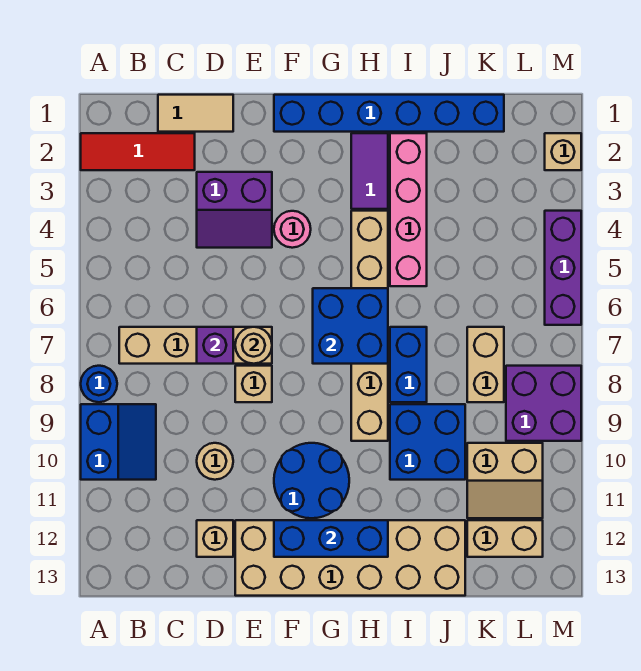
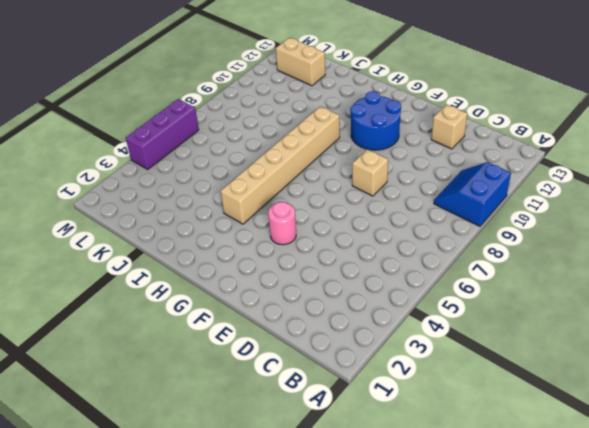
none -> red 1x3 tile [81,133,195,170]
none -> blue 1x1 round brick [81,366,117,402]
none -> tan 1x4 brick [119,327,272,364]

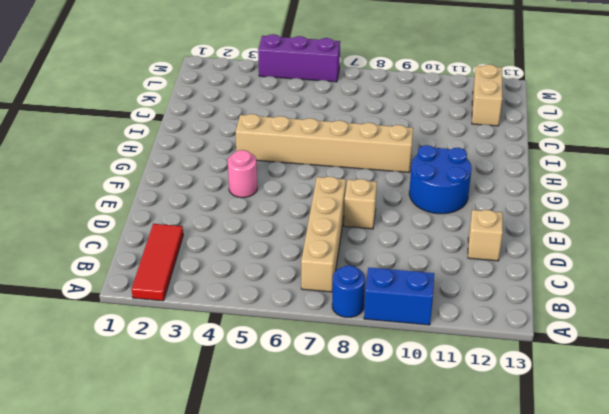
none -> tan 1x2 tile [158,95,233,132]
none -> purple 2x2 slope [197,172,272,248]
none -> tan 1x1 round brick [197,443,233,480]

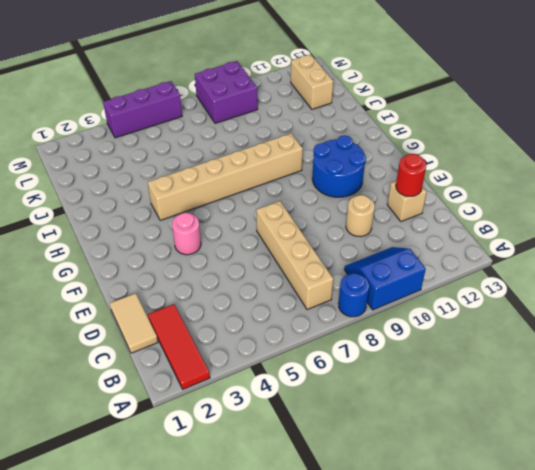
red 1x1 round brick [396,154,426,196] -> none
none -> purple 2x2 slope [197,172,272,248]
none -> tan 1x1 brick [235,366,272,402]
none -> tan 2x6 brick [235,520,465,596]

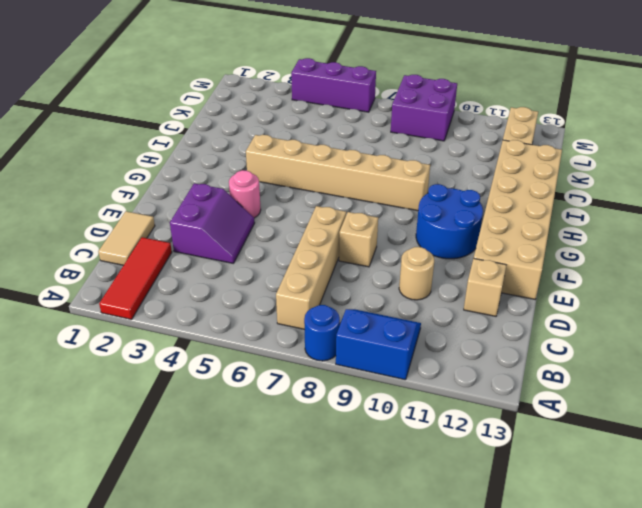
none -> blue 1x6 brick [274,95,504,132]
none -> purple 1x2 tile [351,133,388,209]
none -> pink 1x4 brick [390,133,427,286]

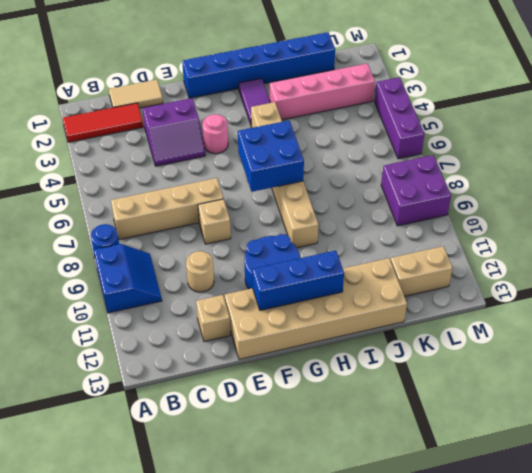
pink 1x4 brick [270,64,375,120] -> pink 1x4 brick turned to [390,133,427,286]
none -> blue 1x2 brick [390,327,427,402]
none -> blue 2x2 brick [390,404,465,480]
none -> tan 1x2 brick [467,327,504,402]

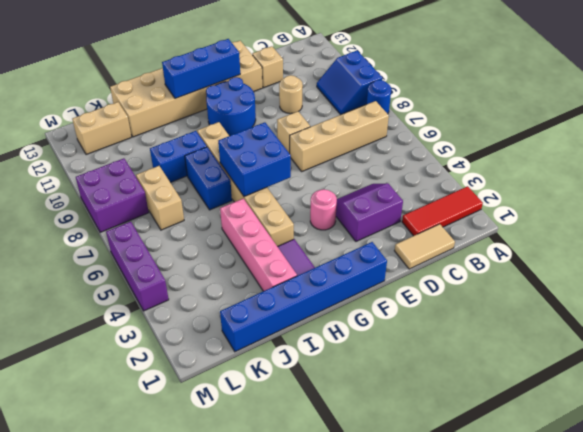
blue 1x2 brick [150,131,207,183] -> blue 2x2 brick [390,404,465,480]
none -> tan 2x2 slope [467,443,543,518]
none -> tan 1x1 brick [545,133,581,170]
none -> purple 1x1 brick [197,327,233,364]

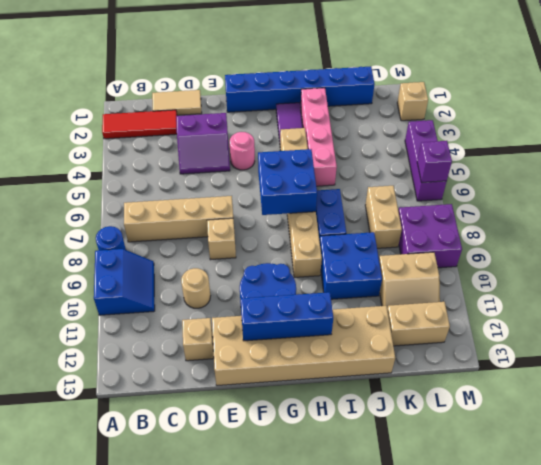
purple 1x1 brick [417,141,452,182] -> purple 1x1 brick moved to [197,327,233,364]
none -> tan 1x1 round brick [235,327,272,364]

